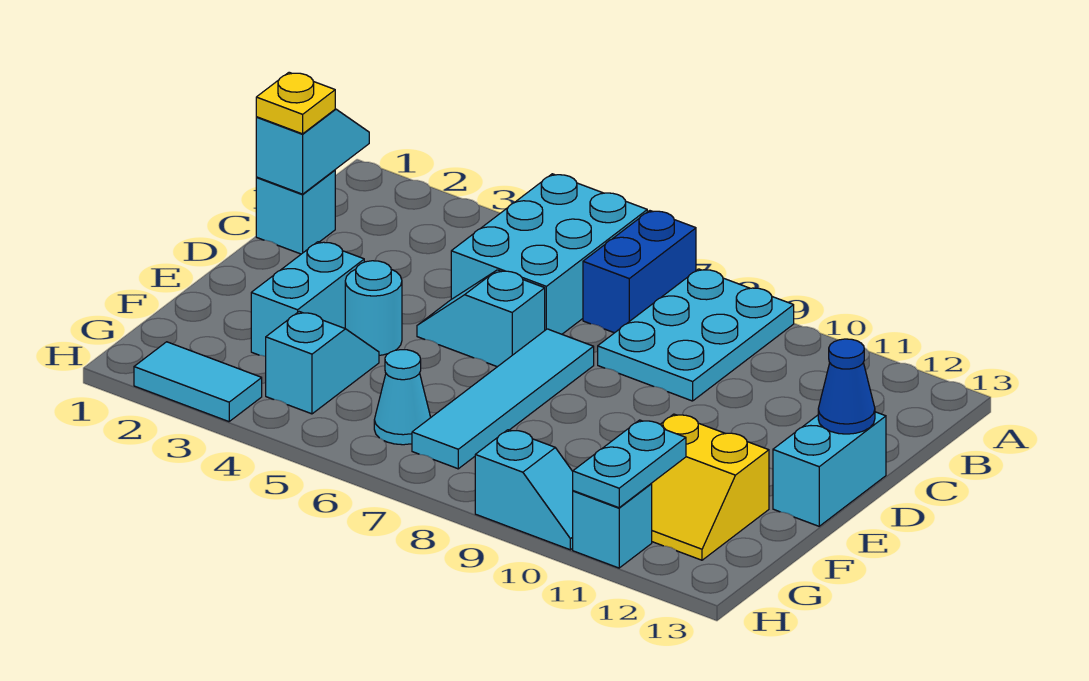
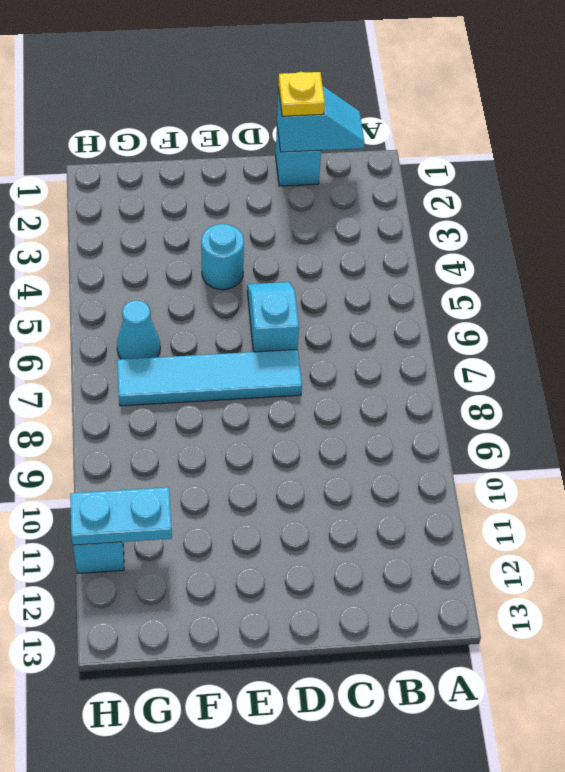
none -> cyan 2x3 brick [451,174,647,334]
none -> blue 1x2 brick [583,211,696,333]
none -> cyan 2x3 plate [598,269,794,401]

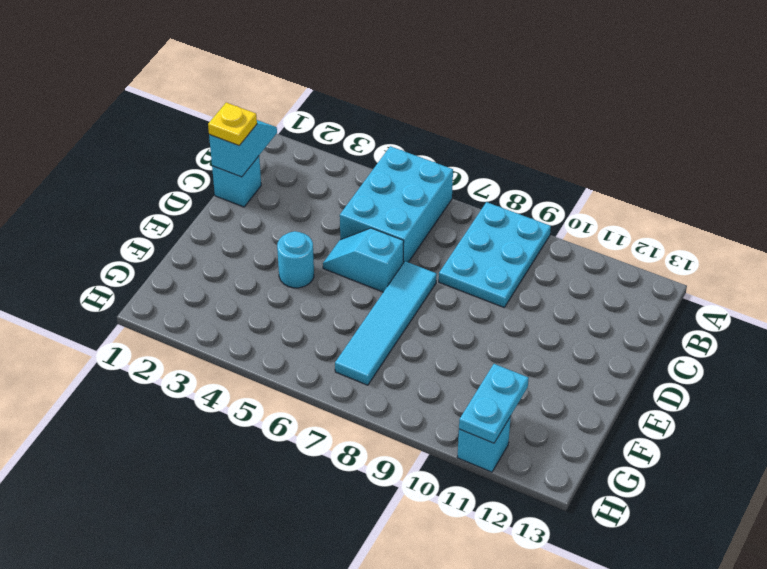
none -> blue 1x2 brick [583,211,696,333]
none -> cyan 1x2 brick [773,412,886,526]
none -> cyan 1x2 brick [251,242,364,356]

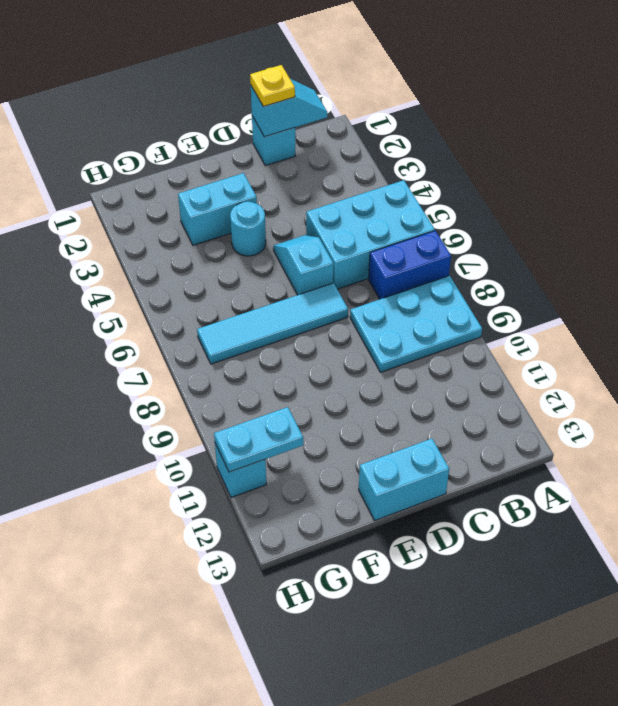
none -> cyan 1x2 slope [266,312,379,414]
none -> yellow 2x2 slope [651,414,769,560]
none -> cyan 1x1 cone [374,350,431,445]

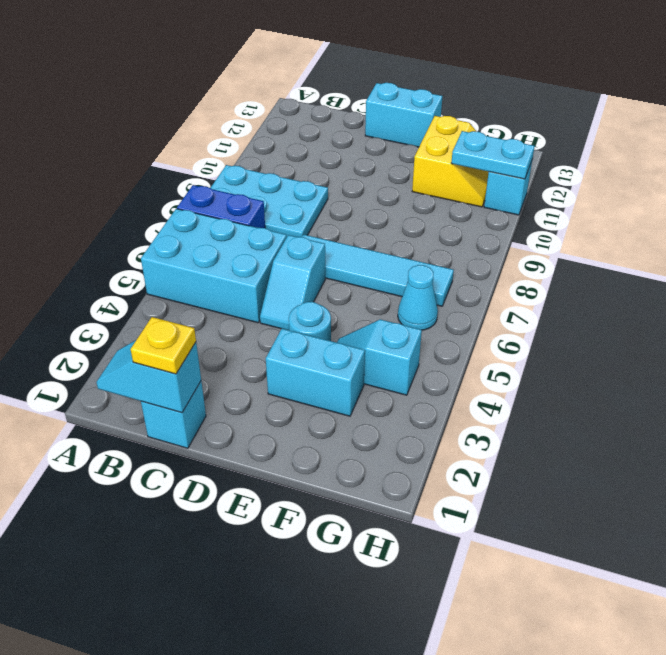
none -> cyan 1x2 tile [134,342,262,422]
none -> cyan 1x2 slope [475,430,573,550]
none -> blue 1x1 cone [818,339,875,434]

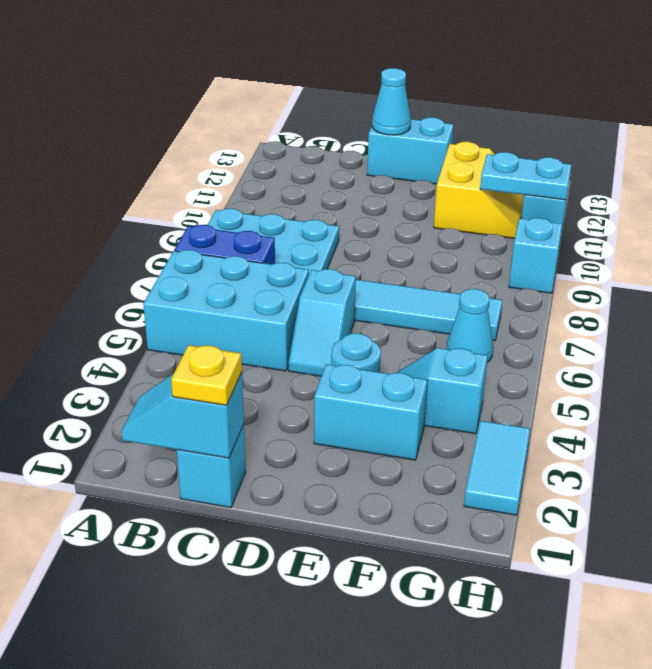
cyan 1x1 cone [372,68,411,135] -> blue 1x1 cone [818,339,875,434]

